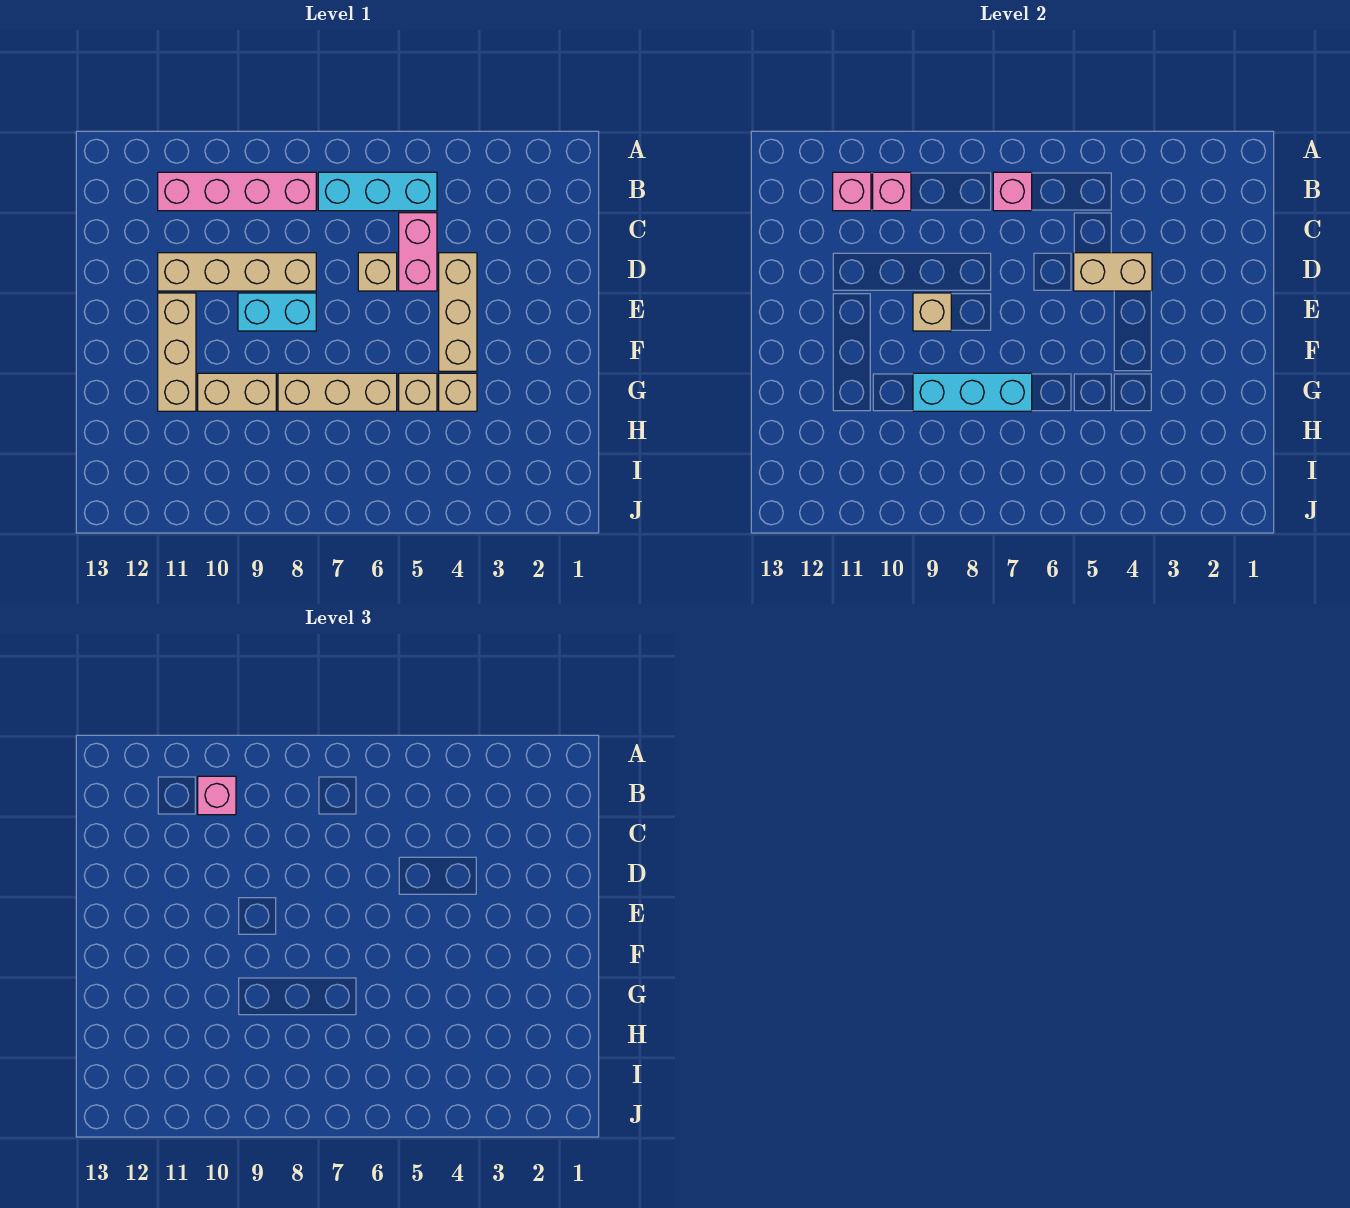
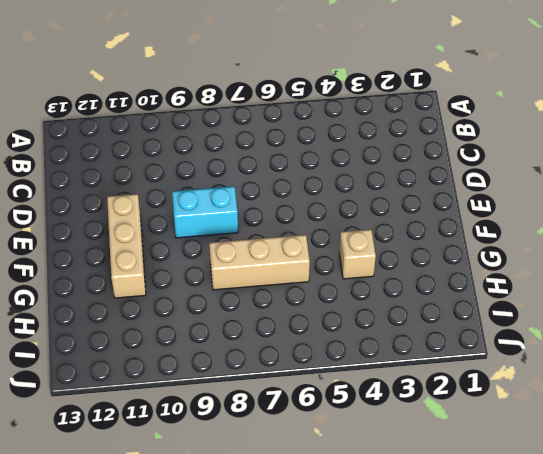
none -> cyan 1x3 brick [318,172,437,211]
none -> pink 1x4 brick [158,172,316,211]
none -> pink 1x2 brick [399,213,437,291]

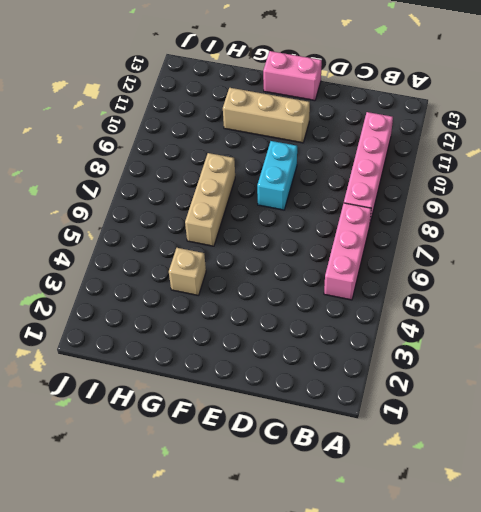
pink 1x3 brick [324,203,371,300] -> cyan 1x3 brick [318,172,437,211]
pink 1x2 brick [263,51,322,101] -> pink 1x2 brick moved to [399,213,437,291]
none -> tan 1x3 brick [439,253,477,371]
none -> tan 1x1 brick [358,253,397,291]
none -> tan 1x4 brick [158,253,316,291]

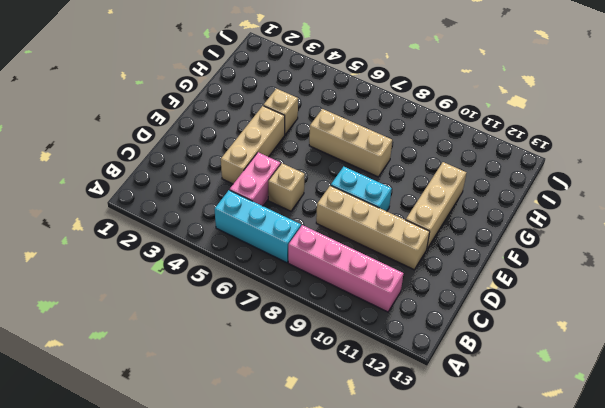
none -> tan 1x1 brick [399,373,437,411]
none -> tan 1x2 brick [198,373,276,411]
none -> pink 1x1 brick [993,172,1032,211]

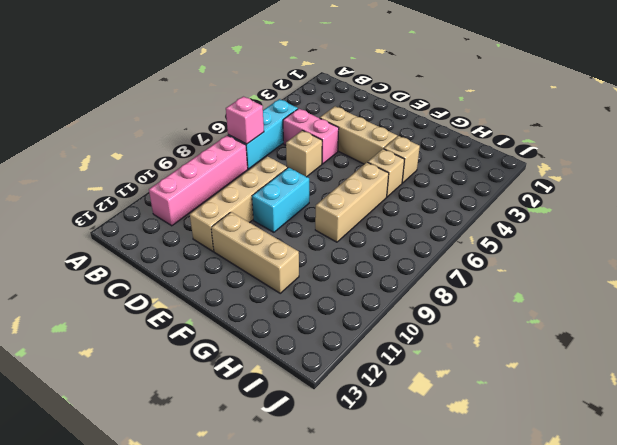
none -> tan 1x2 brick [198,373,276,411]
none -> pink 1x1 brick [873,172,911,211]
none -> pink 1x1 brick [833,172,871,211]

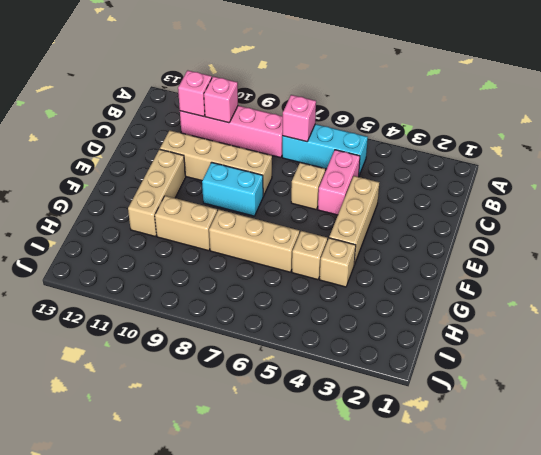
none -> tan 1x2 brick [1074,253,1152,291]
none -> tan 1x1 brick [913,293,951,331]
none -> cyan 1x3 brick [913,373,1032,411]

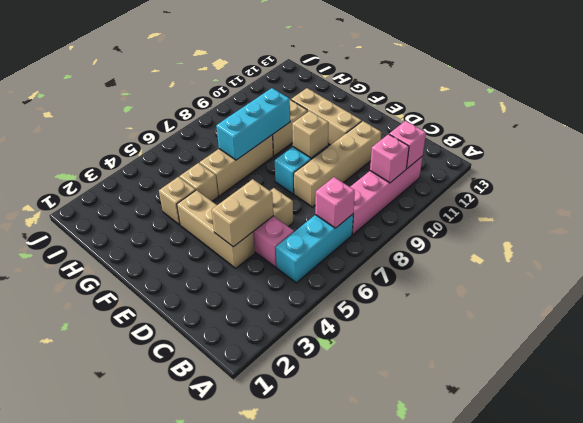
none -> pink 1x1 brick [198,776,236,815]

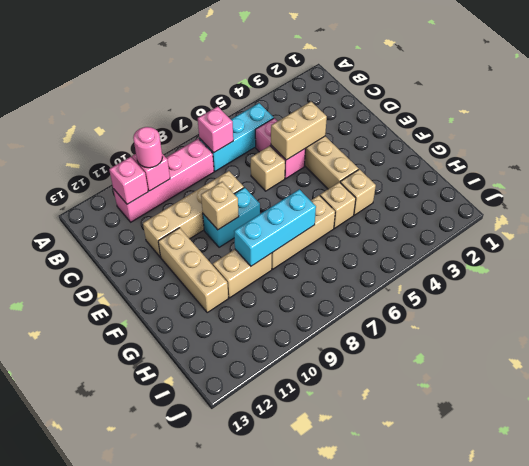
pink 1x1 round brick [133,127,162,168] -> pink 1x1 brick [198,776,236,815]

